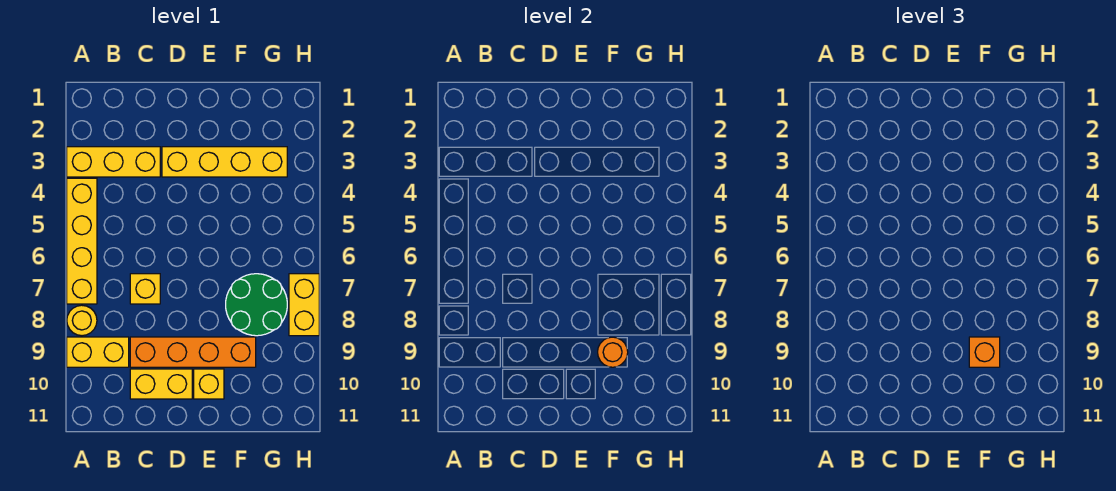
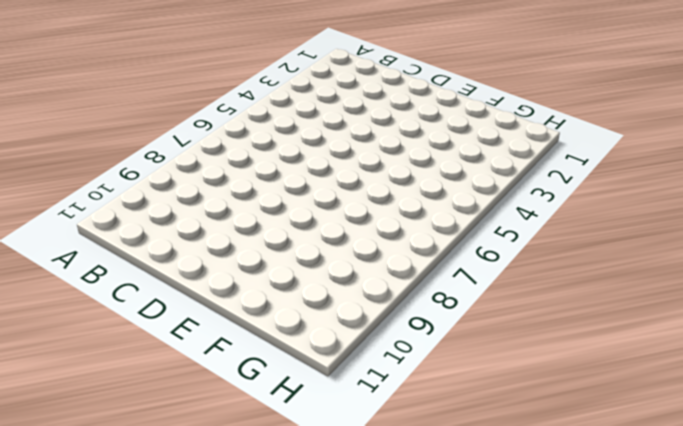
none -> yellow 1x3 brick [67,147,160,177]
none -> yellow 1x4 brick [67,178,97,304]
none -> yellow 1x1 round brick [67,305,97,336]

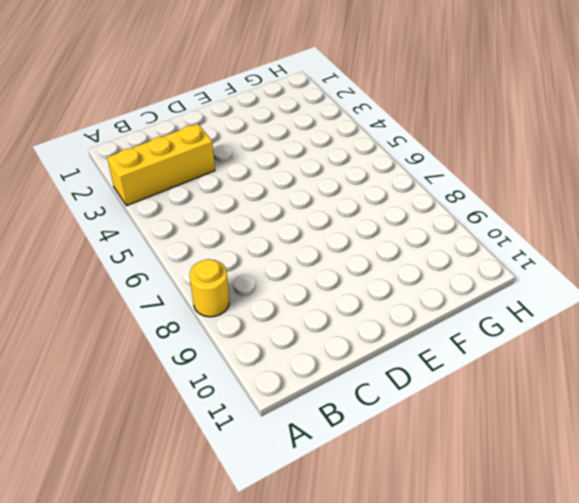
none -> yellow 1x4 brick [67,178,97,304]
none -> yellow 1x2 brick [67,337,129,367]
none -> yellow 1x1 brick [130,274,160,304]

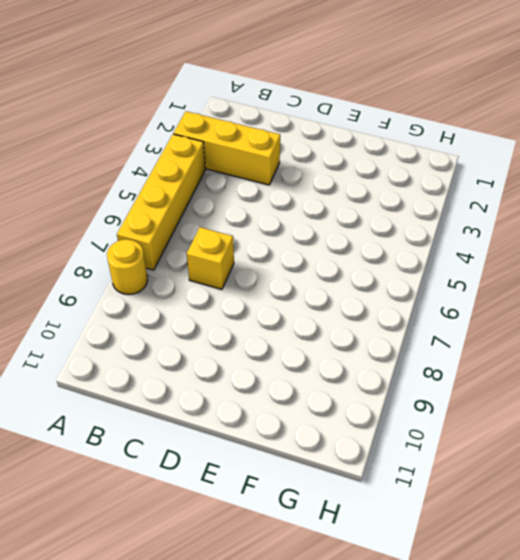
none -> yellow 1x2 brick [67,337,129,367]
none -> orange 1x4 brick [130,337,256,367]
none -> yellow 1x2 brick [130,369,192,399]

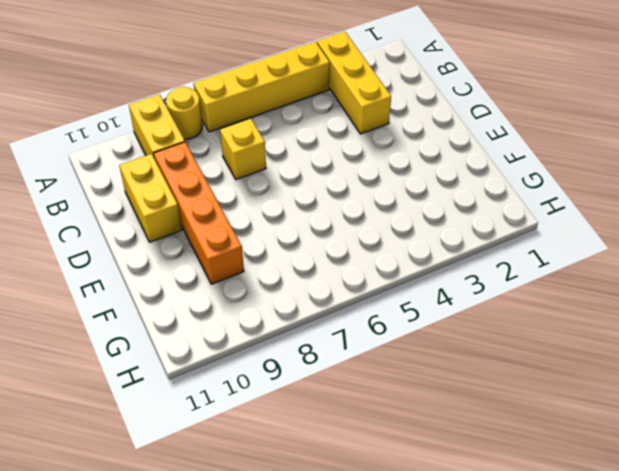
none -> yellow 1x4 brick [162,147,287,177]
none -> yellow 1x1 brick [194,369,224,399]
none -> green 2x2 round brick [226,274,287,336]

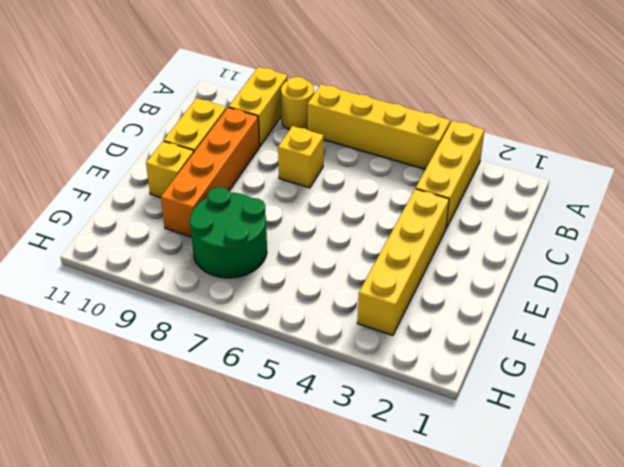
none -> yellow 1x2 brick [289,274,319,336]
none -> orange 1x1 round brick [598,337,628,367]
none -> orange 1x1 brick [969,337,1000,367]

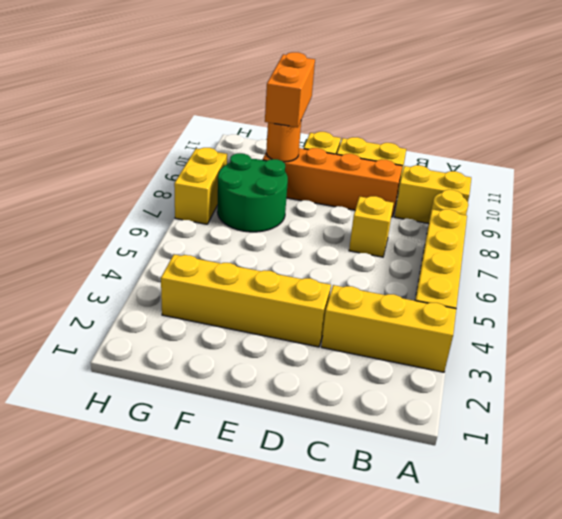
orange 1x2 brick [265,52,315,127] -> orange 1x1 brick [969,337,1000,367]

